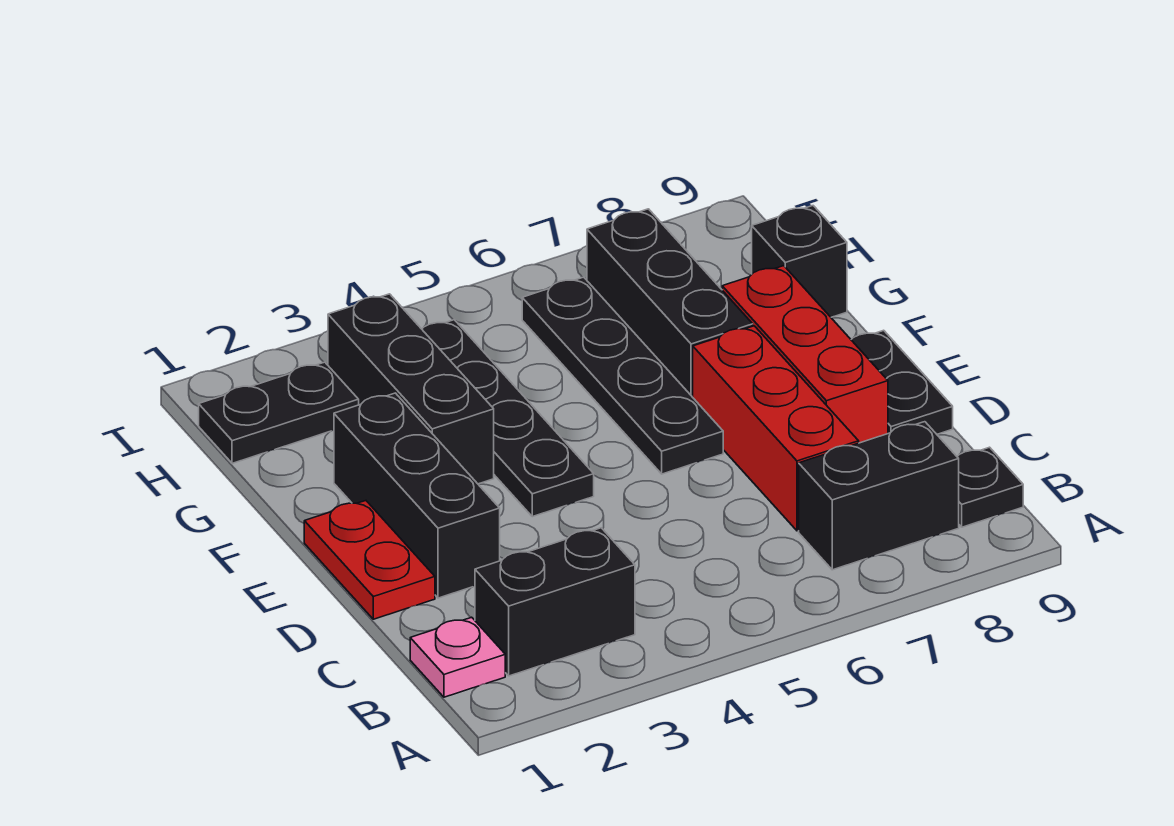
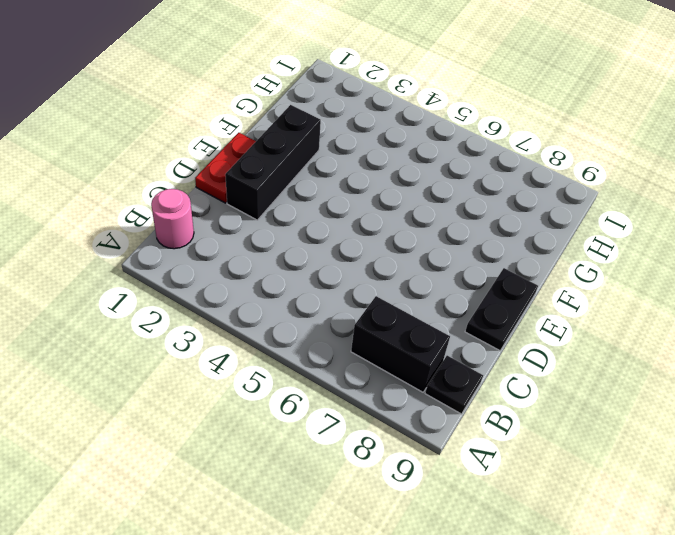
pink 1x1 round brick [151,189,194,249] -> pink 1x1 plate [410,617,505,697]
none -> black 1x2 brick [475,528,635,676]
none -> red 1x3 brick [693,326,859,531]
none -> red 1x3 brick [722,266,888,443]

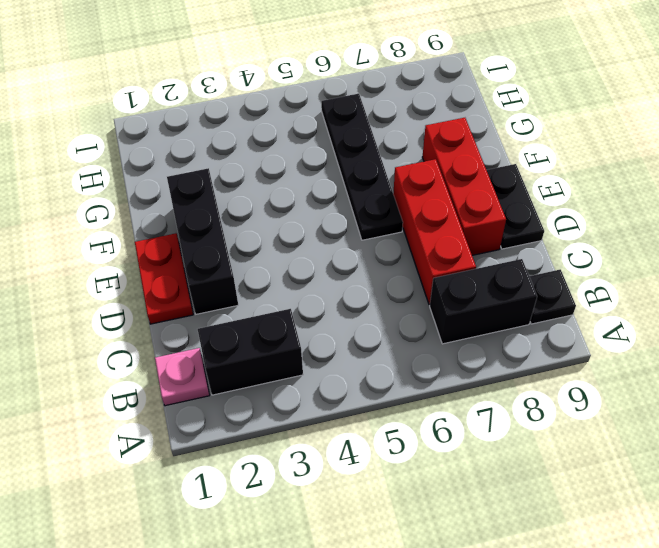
none -> black 1x4 plate [422,320,594,517]
none -> black 1x3 brick [328,294,494,484]
none -> black 1x3 brick [587,209,753,397]

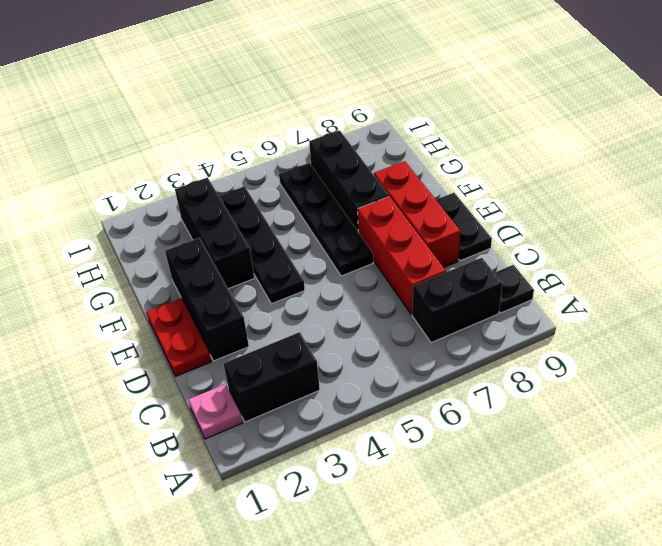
none -> black 1x1 brick [752,206,847,317]
none -> black 1x2 plate [199,362,359,463]

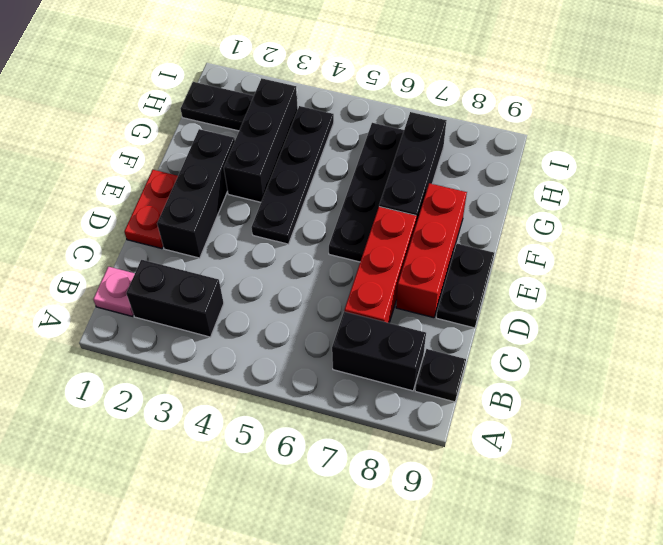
none -> black 1x1 brick [752,206,847,317]

